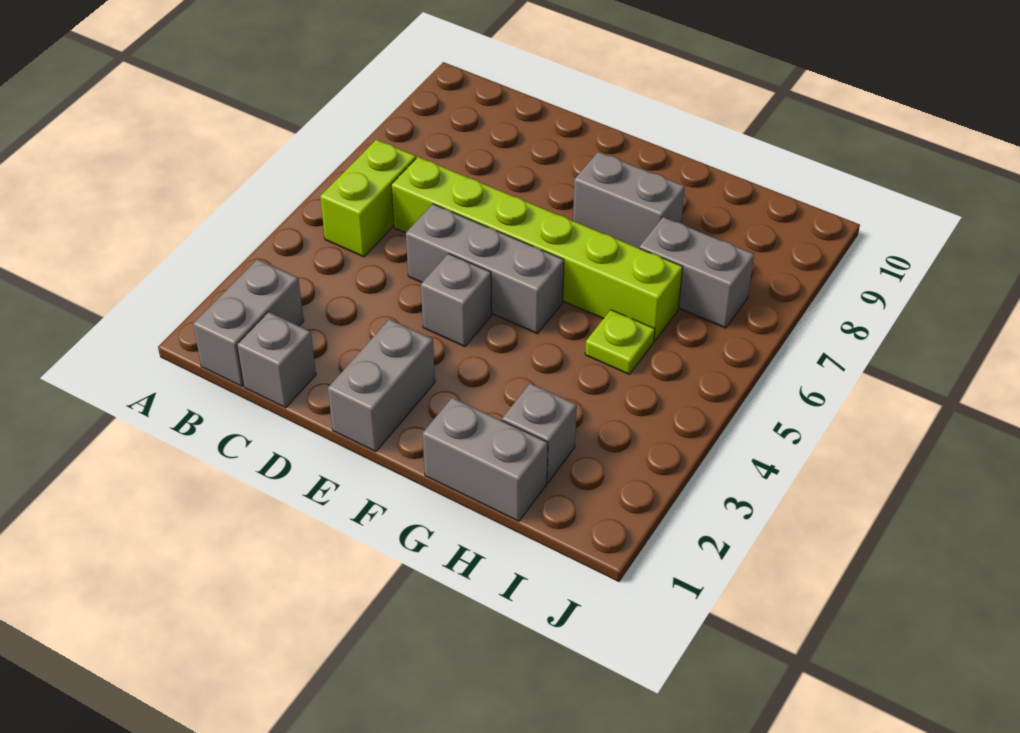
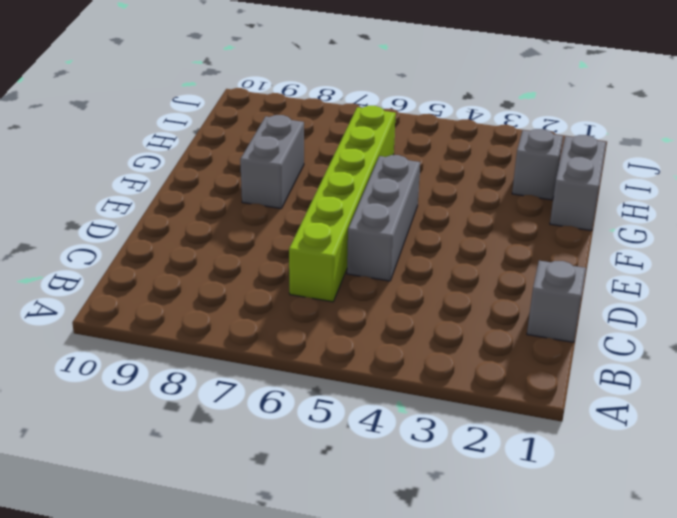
none -> grey 1x2 brick [193,259,304,386]
none -> lime 1x2 brick [320,140,416,257]
none -> grey 1x2 brick [328,319,435,452]

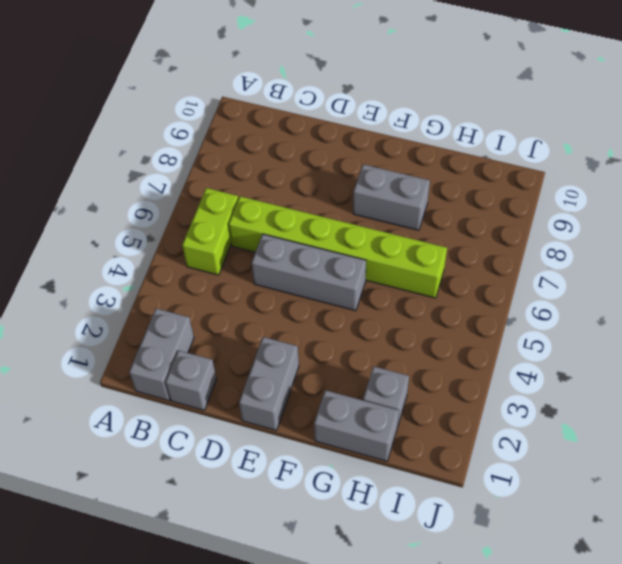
none -> grey 1x1 brick [421,254,492,347]
none -> lime 1x1 plate [585,310,655,374]
none -> grey 1x2 brick [639,217,754,328]

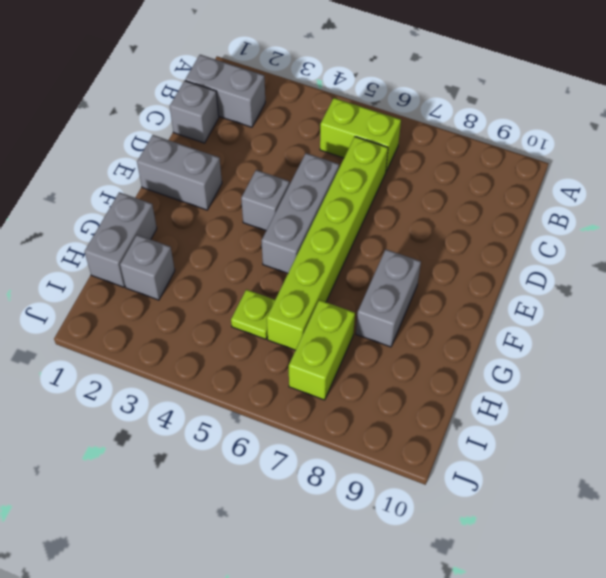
lime 1x2 brick [289,300,355,400] -> grey 1x2 brick [639,217,754,328]

